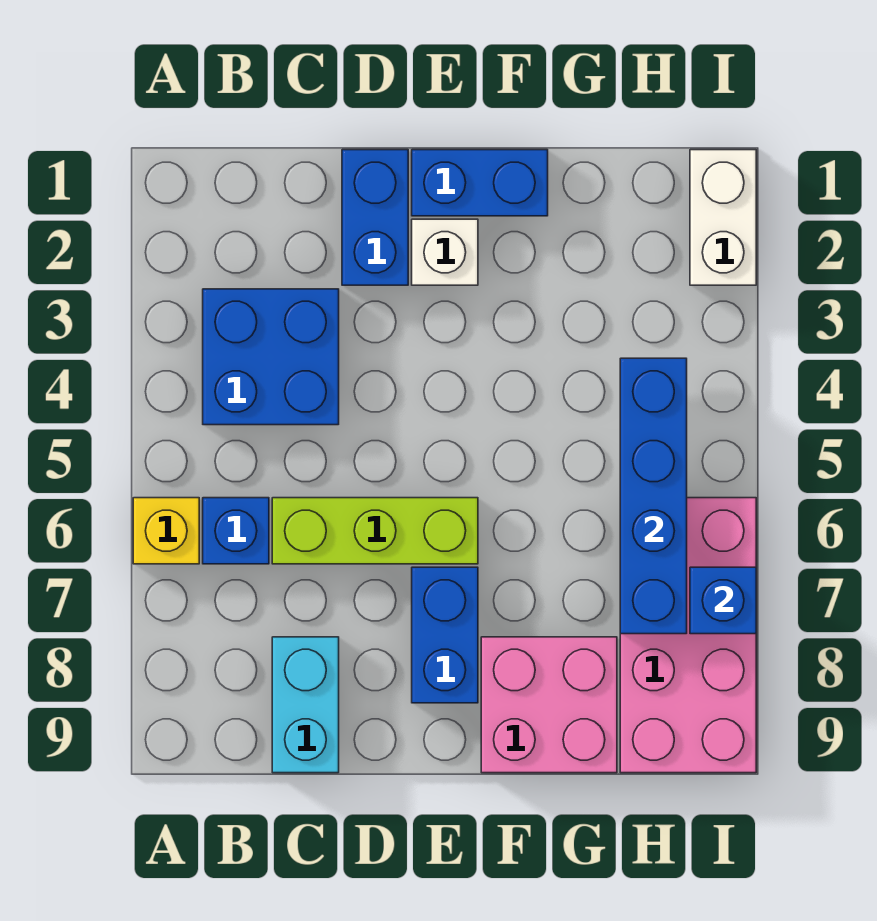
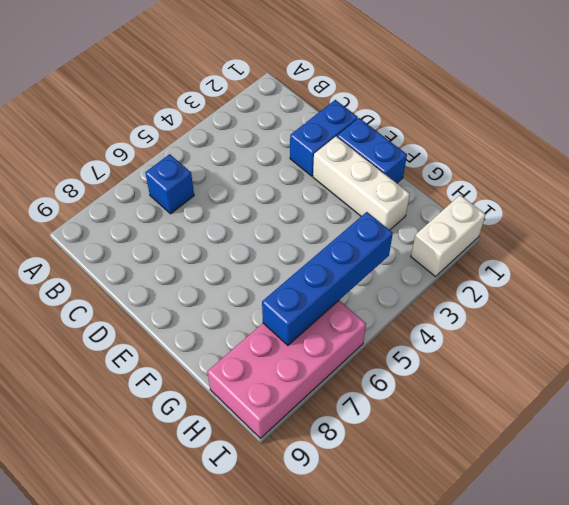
white 1x3 brick [313,136,410,230] -> white 1x1 brick [412,219,478,285]
none -> yellow 1x1 brick [133,498,199,564]
none -> blue 2x2 brick [203,289,339,425]
none -> lime 1x3 brick [272,498,478,564]

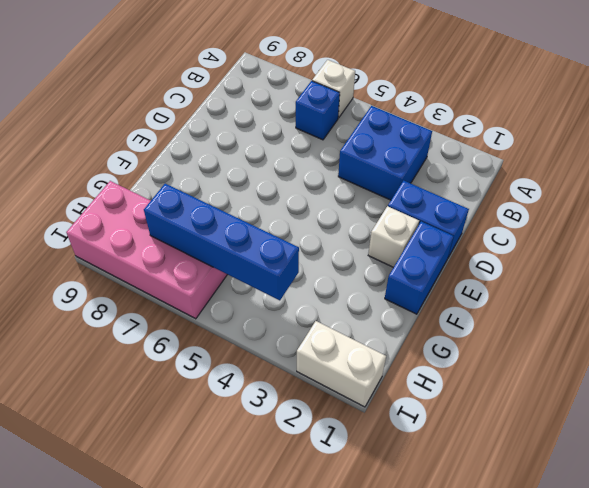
white 1x1 brick [312,60,355,118] -> yellow 1x1 brick [133,498,199,564]
none -> lime 1x3 brick [272,498,478,564]
none -> cyan 1x2 brick [272,637,339,773]
none -> blue 1x2 brick [412,567,478,703]

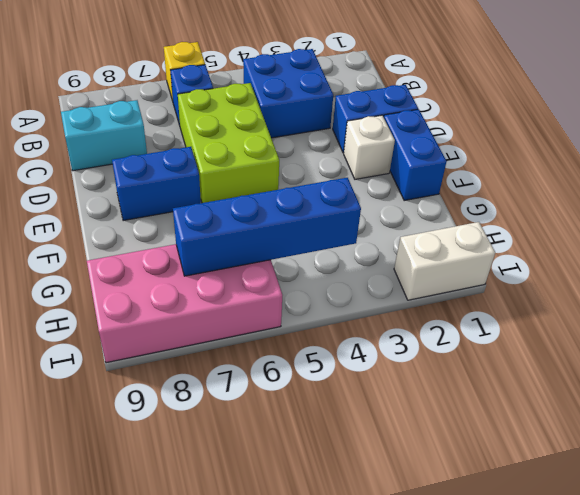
lime 2x3 brick [178,83,279,203] -> lime 1x3 brick [272,498,478,564]
none -> pink 2x2 brick [481,637,617,773]
none -> blue 1x1 brick [690,567,756,634]

